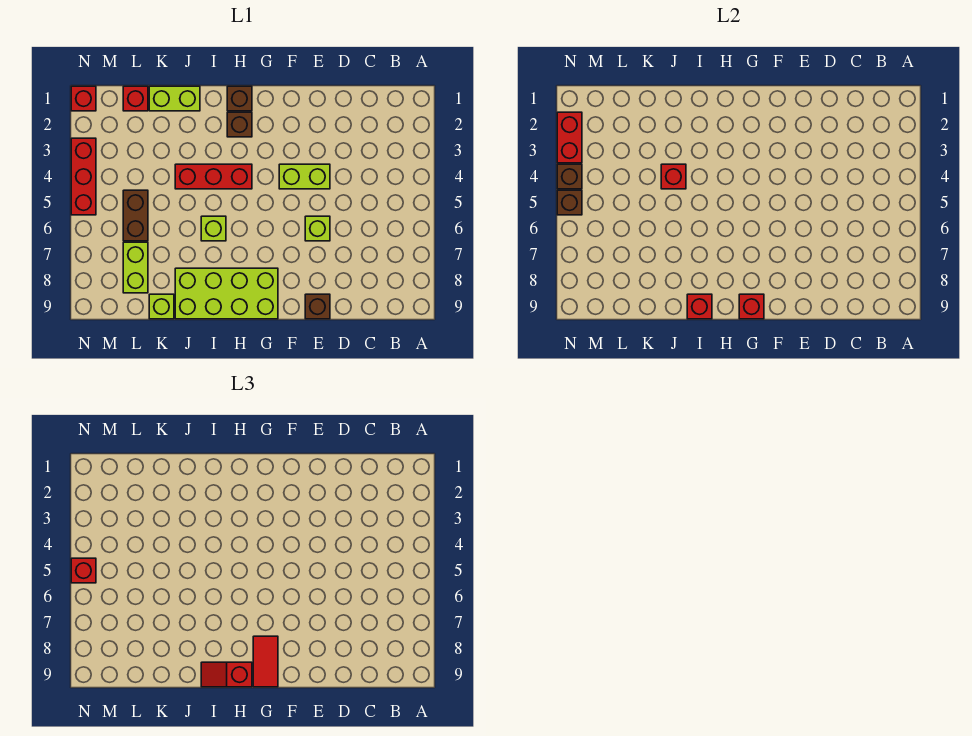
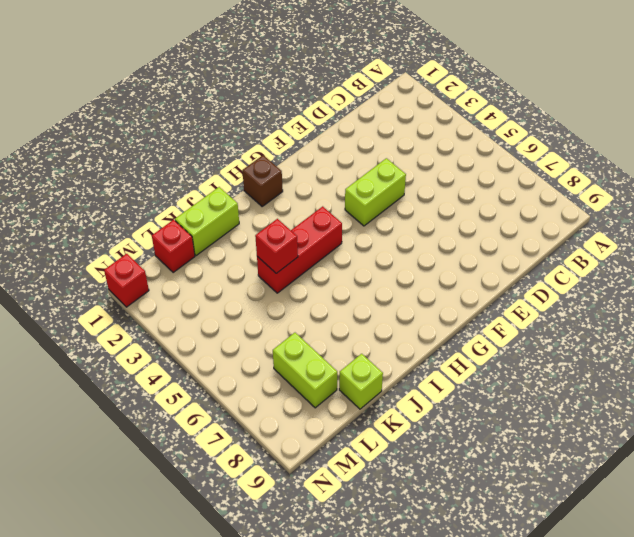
none -> lime 1x1 brick [305,216,330,241]
none -> brown 1x1 brick [305,294,330,319]
none -> lime 2x4 brick [175,268,278,319]

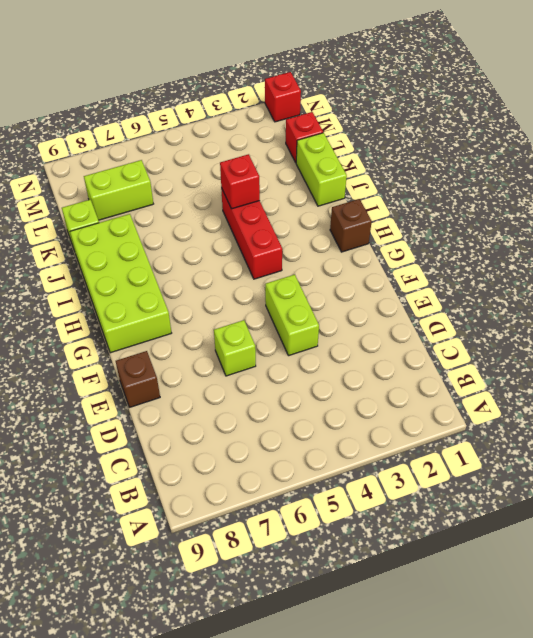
none -> brown 1x1 brick [227,112,252,137]
none -> lime 1x1 brick [201,216,226,241]
none -> brown 1x2 brick [123,190,148,241]

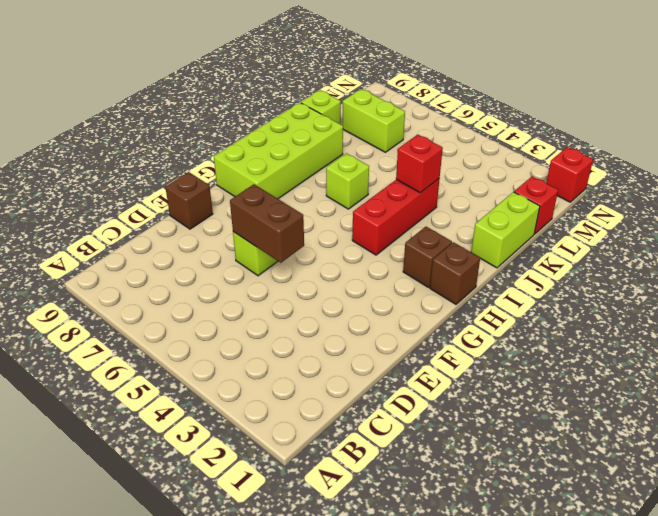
brown 1x2 brick [230,184,304,263] -> brown 1x2 brick moved to [123,190,148,241]
none -> lime 1x2 brick [279,164,330,189]
none -> red 1x3 brick [71,138,96,215]
none -> red 1x1 brick [739,294,764,319]

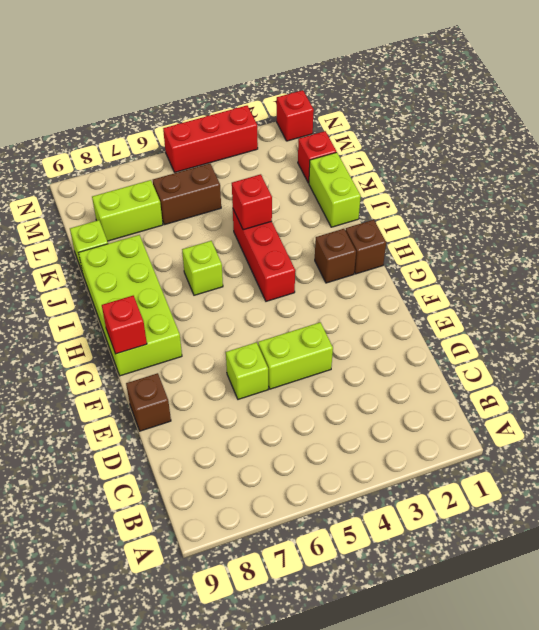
lime 1x2 brick [258,322,333,389] -> lime 1x2 brick turned to [279,164,330,189]
none -> red 1x1 brick [687,294,712,319]
none -> red 1x2 brick [557,112,582,163]
none -> brown 1x1 brick [557,164,582,189]

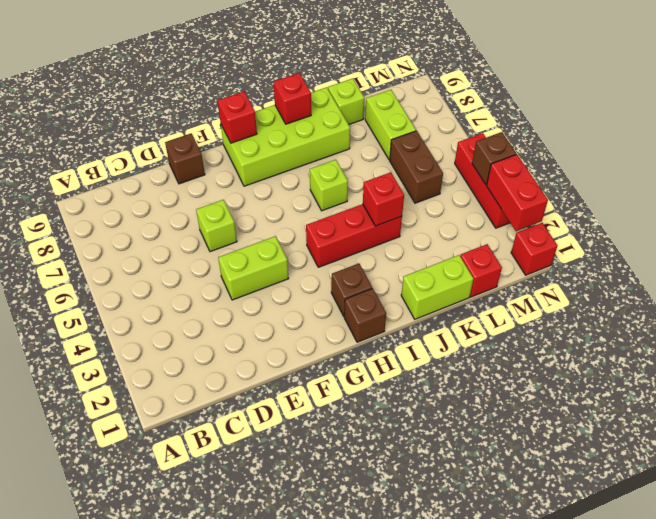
none -> brown 1x1 brick [557,190,582,215]
none -> red 1x2 tile [253,636,278,687]
none -> red 1x2 slope [201,662,252,687]

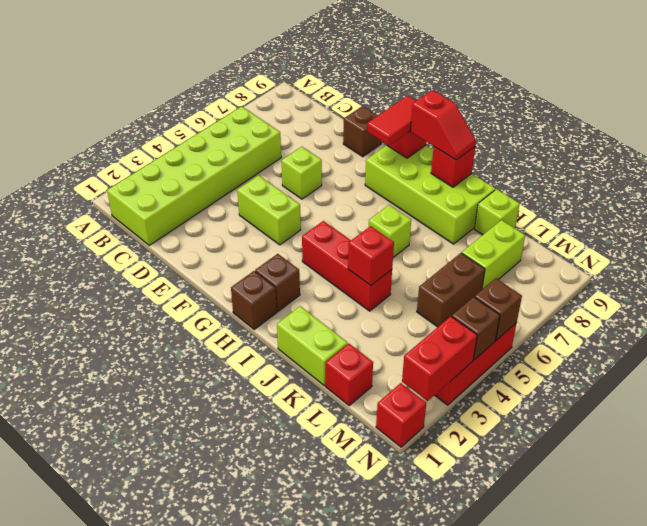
lime 2x6 brick [107,107,281,245] -> none
none -> red 1x1 brick [71,558,96,583]

